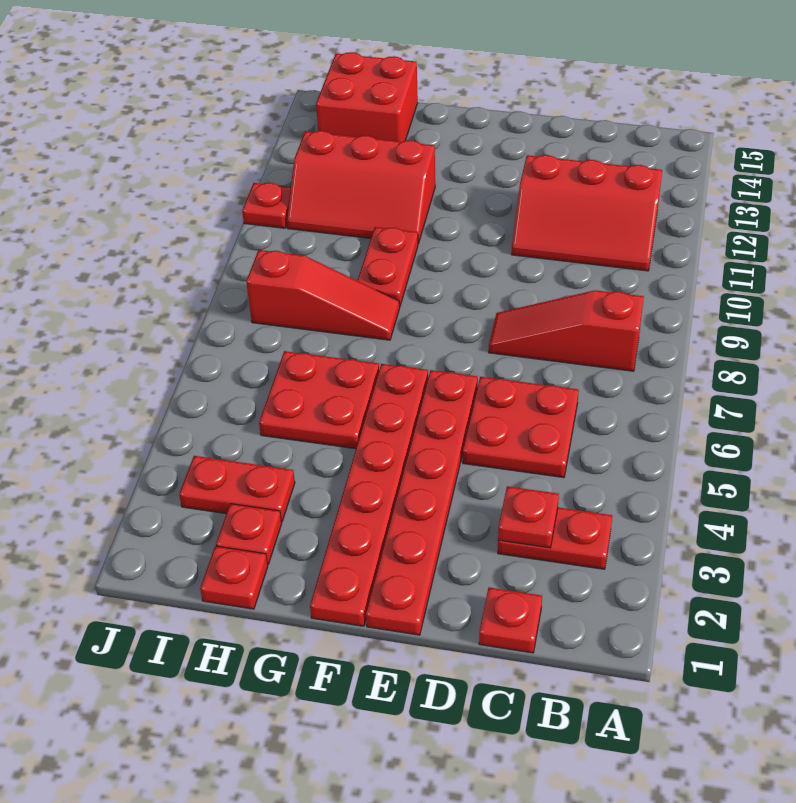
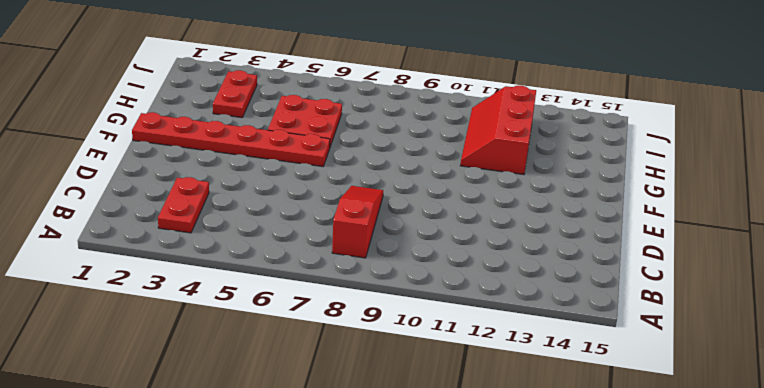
none -> red 2x3 slope [512,155,662,271]
none -> red 1x1 plate [479,587,542,653]
none -> red 2x2 plate [463,377,579,478]

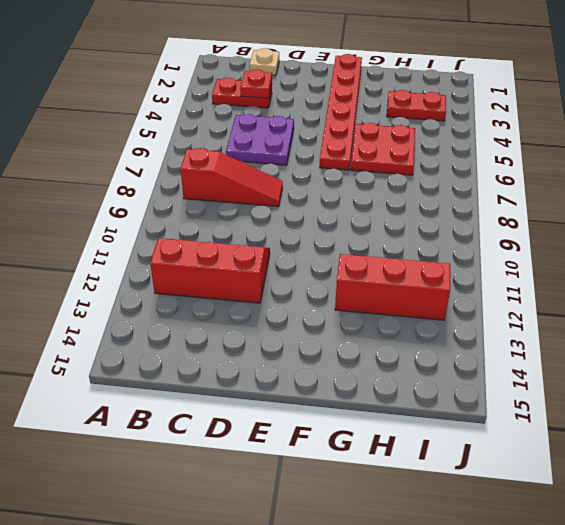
tan 1x1 plate [250,48,279,75] -> red 1x1 plate [479,587,542,653]
purple 2x2 plate [226,114,294,165] -> red 2x2 plate [463,377,579,478]
none -> red 1x6 plate [366,370,478,635]
none -> red 1x3 slope [246,250,400,340]
none -> red 1x2 plate [357,227,418,306]

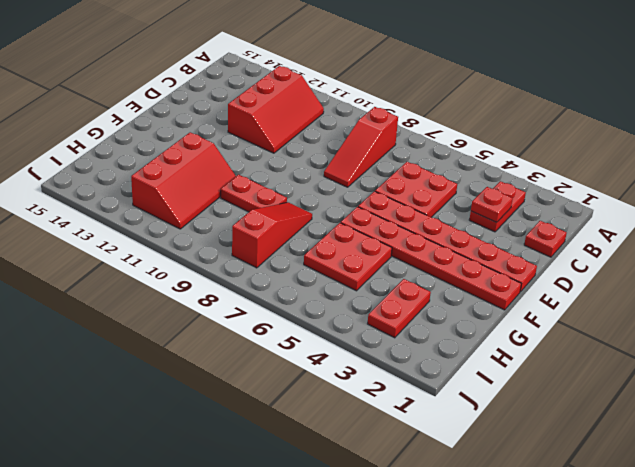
none -> red 1x1 plate [200,546,268,609]
none -> red 1x1 plate [216,504,282,564]
none -> red 2x2 brick [316,52,418,142]

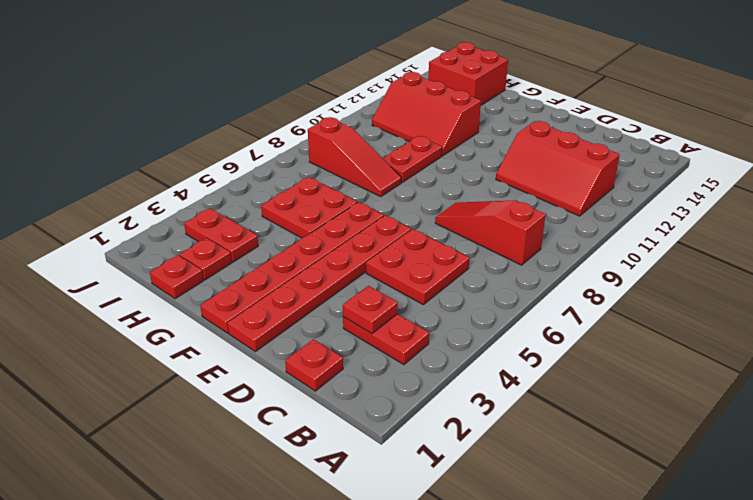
none -> red 1x1 plate [242,183,291,228]

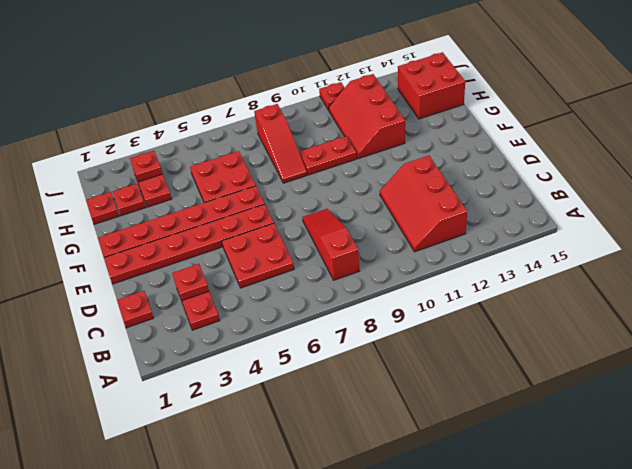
red 1x1 plate [130,151,162,182] -> none

